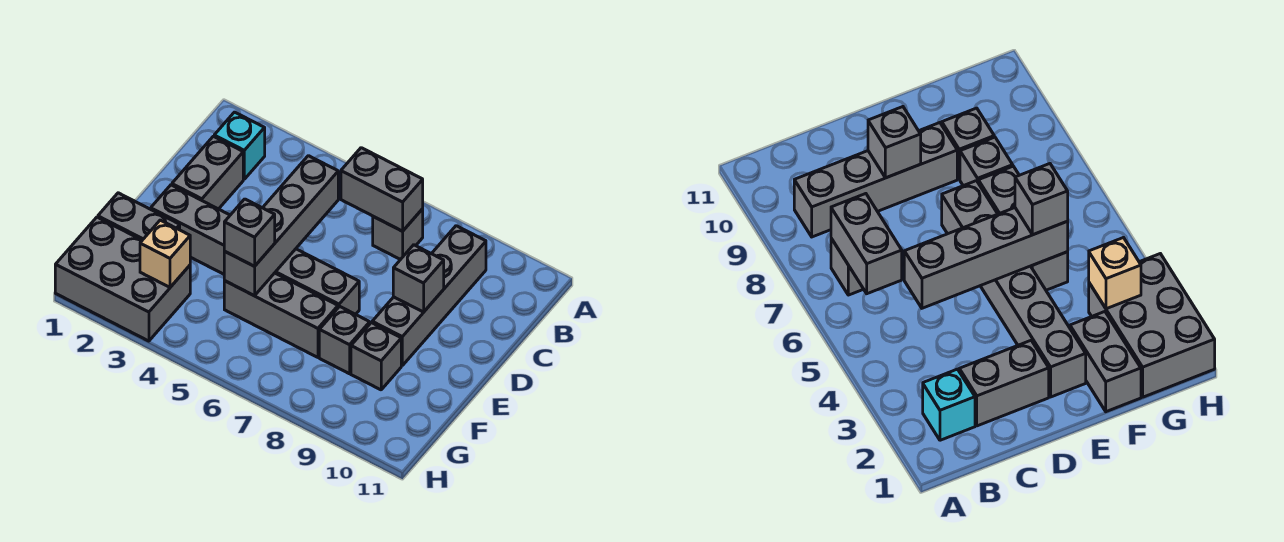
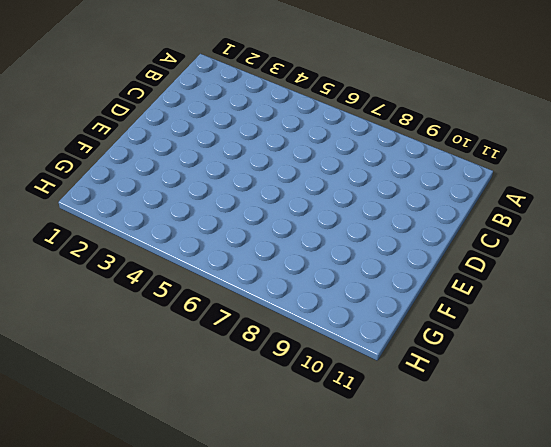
none -> cyan 1x1 brick [214,112,265,179]
none -> grey 1x1 brick [373,209,423,260]
none -> grey 1x4 brick [372,226,486,365]

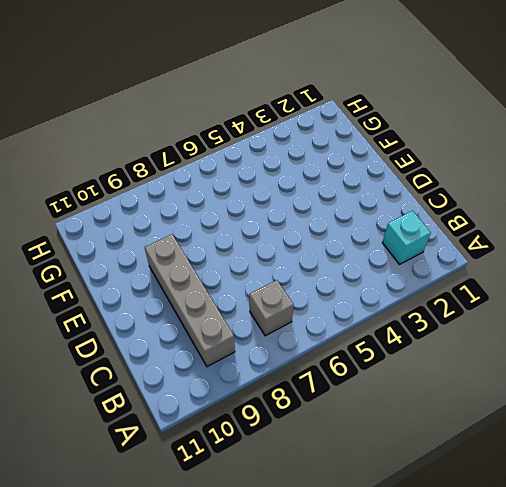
none -> grey 1x2 brick [172,136,243,209]
none -> grey 1x6 brick [151,185,359,314]
none -> grey 1x2 brick [98,193,180,240]

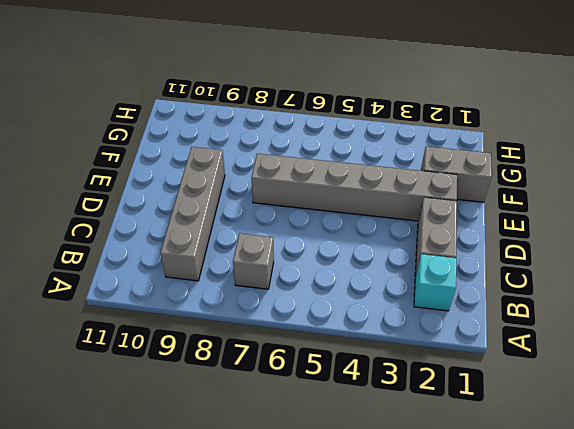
none -> grey 1x3 brick [224,273,338,357]
none -> grey 1x1 brick [319,306,370,374]
none -> grey 1x1 brick [351,323,401,390]

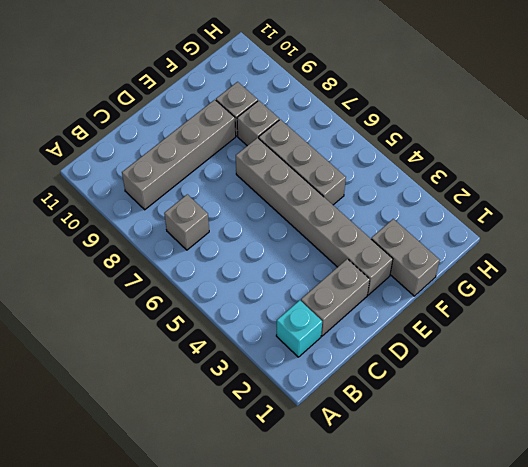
none -> grey 2x3 brick [55,217,190,341]
none -> grey 1x2 brick [341,148,423,231]
none -> grey 1x4 brick [224,156,338,296]

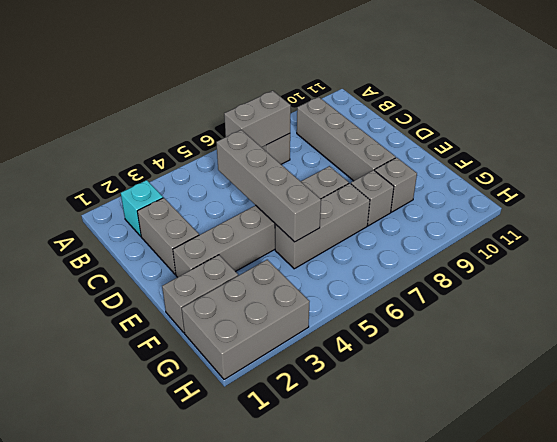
none -> grey 1x1 brick [393,245,444,312]
none -> tan 1x1 brick [140,220,190,287]
none -> grey 1x1 brick [224,199,275,266]

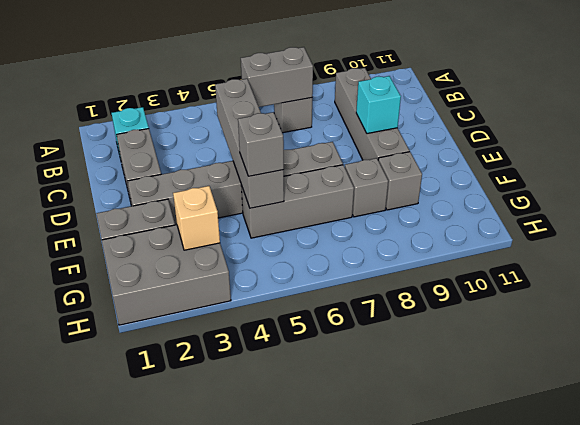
cyan 1x1 brick [356,76,401,134] -> grey 1x1 brick [393,245,444,312]

